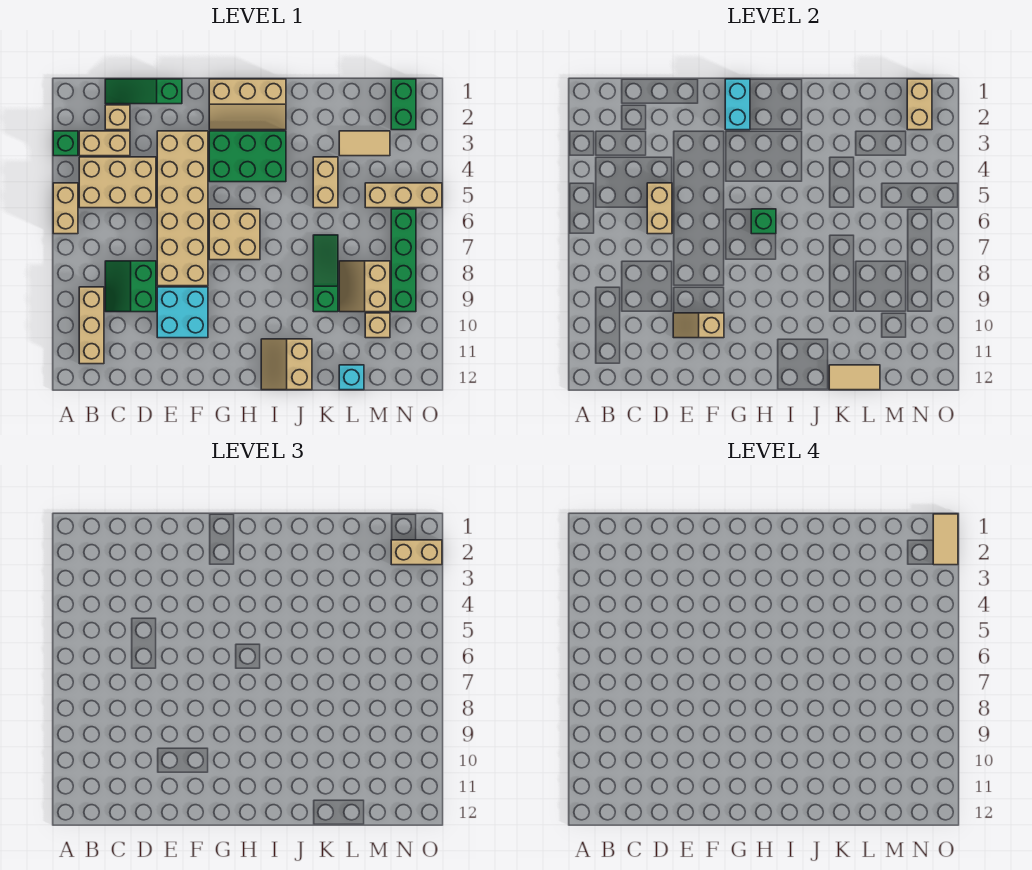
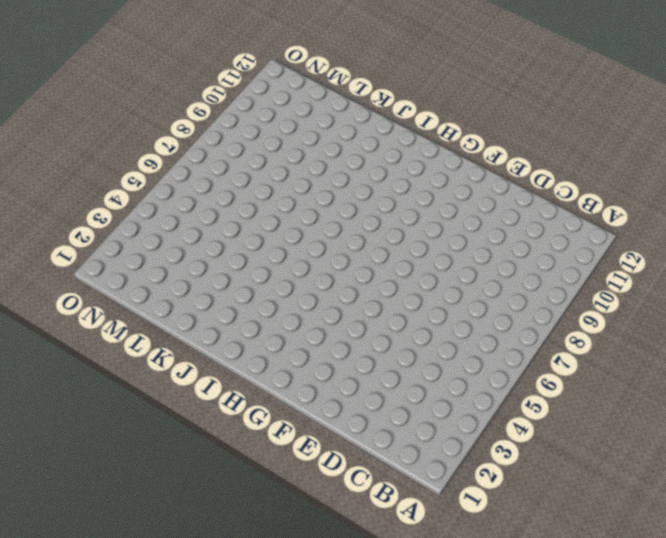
none -> green 1x1 brick [53,131,78,156]
none -> tan 1x2 brick [53,183,78,234]
none -> tan 1x2 brick [79,131,130,156]
none -> tan 2x3 brick [79,157,156,208]

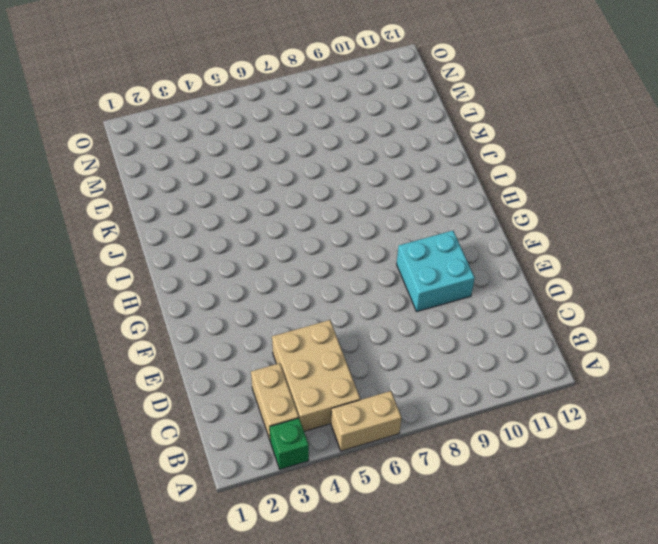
none -> tan 1x3 brick [79,287,104,364]
none -> green 1x3 slope [105,79,182,104]
none -> tan 1x1 brick [105,105,130,130]
none -> green 2x2 slope [105,261,156,312]

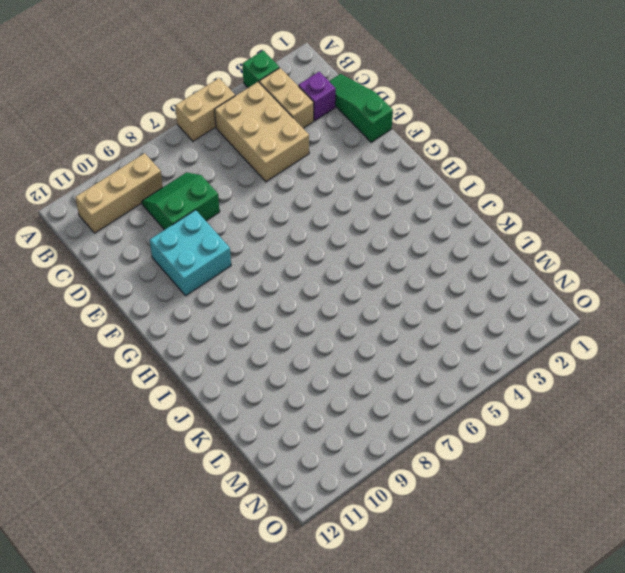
purple 1x1 brick [298,72,336,121] -> tan 1x1 brick [105,105,130,130]
none -> tan 2x6 brick [157,131,208,286]
none -> tan 2x3 slope [209,79,286,130]
none -> green 2x3 brick [209,131,286,182]
none -> tan 2x2 brick [209,209,260,260]

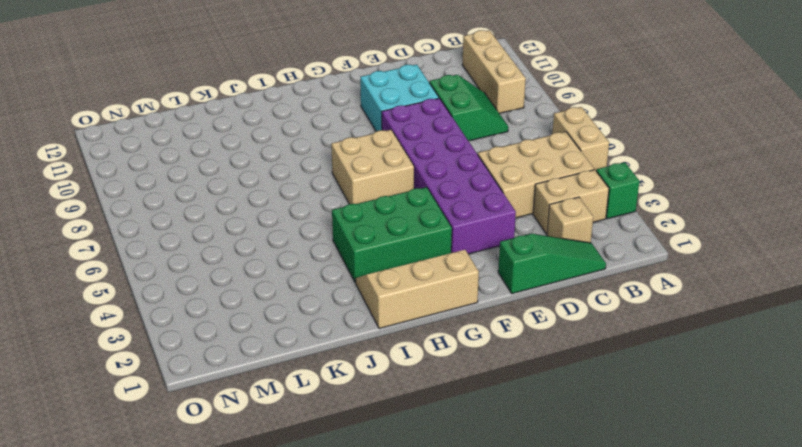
purple 2x6 brick [382,98,516,254] -> tan 2x6 brick [157,131,208,286]
none -> tan 2x2 slope [261,339,312,390]
none -> tan 1x2 brick [313,157,338,208]
none -> green 1x3 slope [313,235,338,312]
none -> tan 1x2 tile [339,131,390,156]

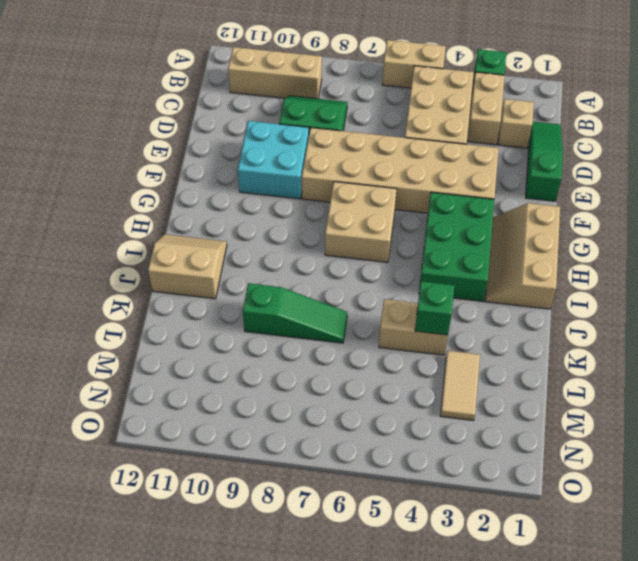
green 1x1 brick [415,281,454,335] -> green 1x1 brick moved to [751,209,776,234]
none -> tan 2x2 slope [339,261,390,312]
none -> cyan 1x1 brick [339,365,364,390]
none -> tan 1x3 brick [365,183,442,208]
none -> tan 1x1 brick [365,313,390,338]

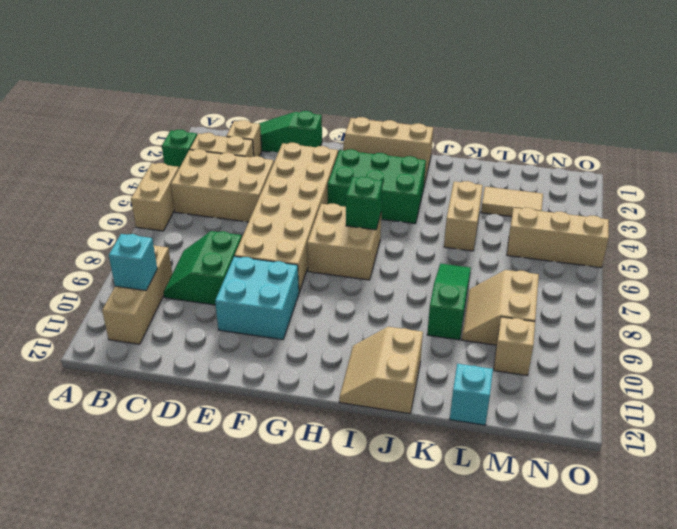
cyan 1x1 brick [109,234,157,291] -> none
none -> green 1x2 brick [391,79,416,130]
none -> green 1x4 brick [391,209,416,312]
none -> tan 1x2 brick [647,183,672,234]
none -> tan 1x2 slope [673,313,724,338]

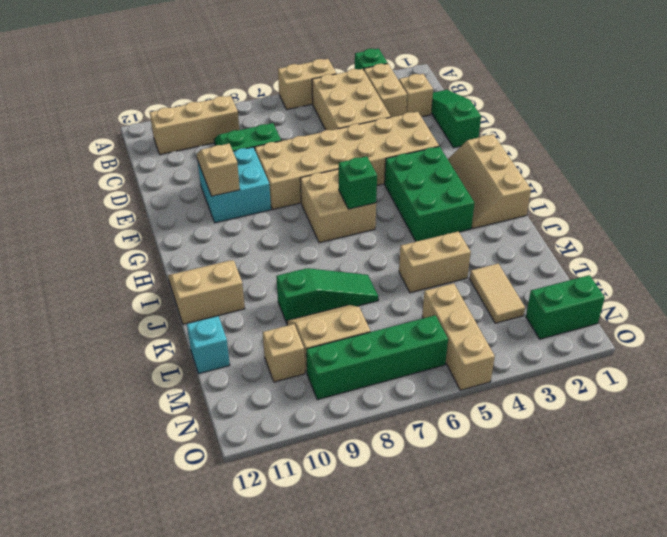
none -> tan 1x2 brick [647,183,672,234]
none -> cyan 1x2 brick [725,79,750,130]
none -> tan 1x2 tile [829,365,880,390]
none -> tan 1x2 brick [907,79,932,130]

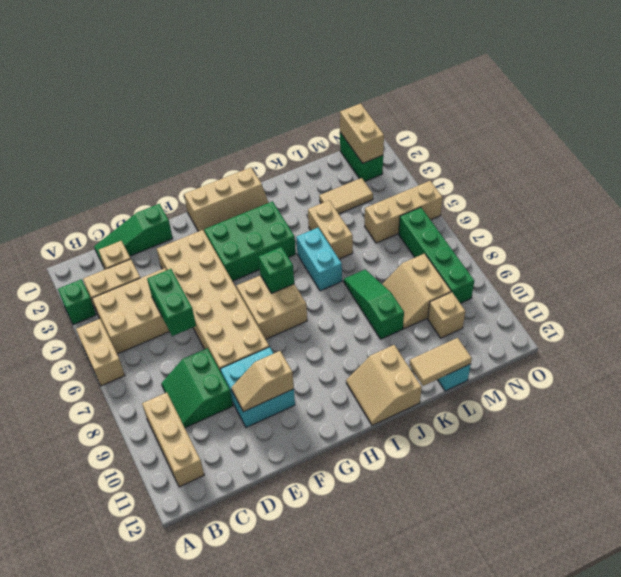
green 1x2 brick [147,269,196,336] -> tan 1x2 brick [647,183,672,234]
cyan 1x2 brick [296,228,342,291] -> cyan 1x2 brick moved to [725,79,750,130]
none -> tan 1x2 brick [391,540,442,565]
none -> tan 1x2 tile [933,514,958,565]

